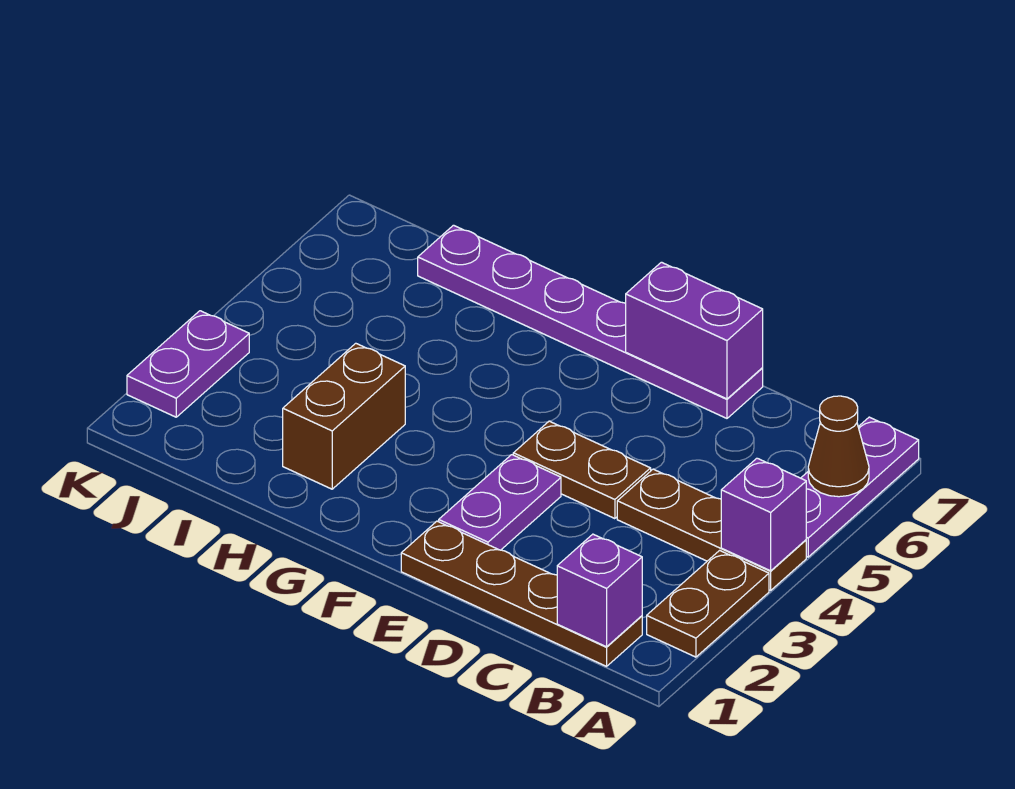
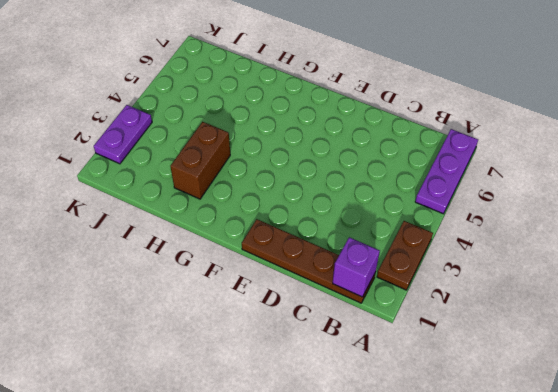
none -> brown 1x3 plate [617,469,806,590]
none -> brown 1x2 plate [513,421,651,519]
none -> purple 1x6 plate [418,225,763,418]

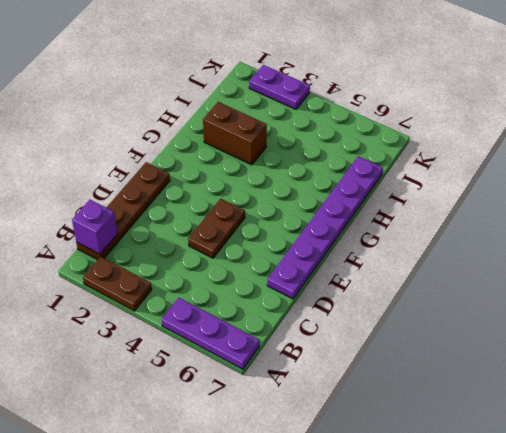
none -> brown 1x3 plate [617,469,806,590]
none -> purple 1x2 plate [439,455,561,550]
none -> purple 1x1 brick [721,458,806,571]

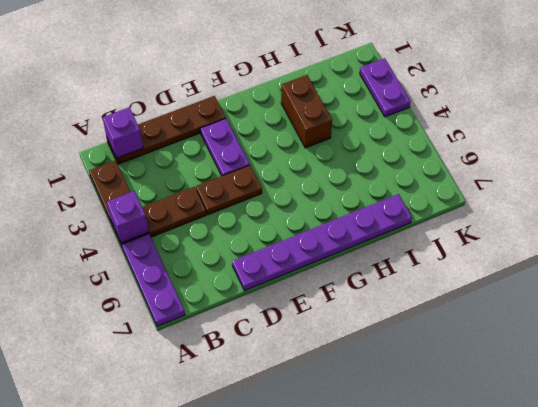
none -> brown 1x1 cone [808,396,869,497]
none -> purple 1x2 brick [626,262,763,399]

